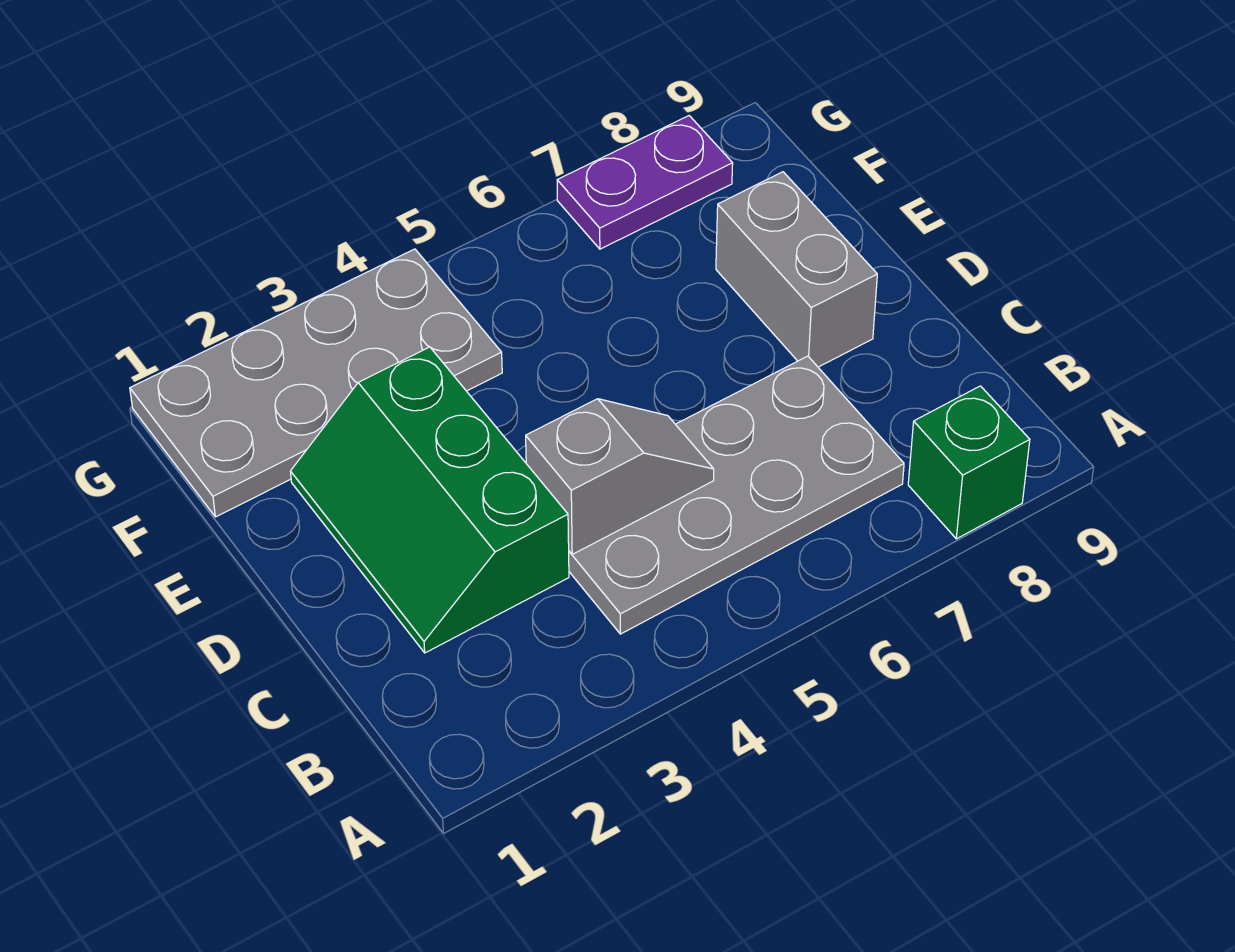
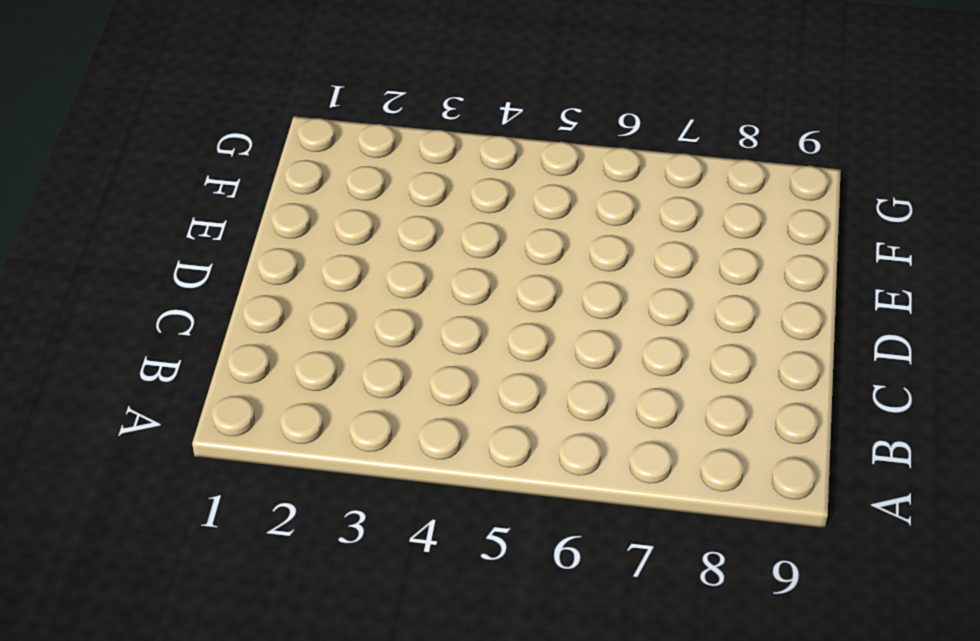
none -> green 1x1 brick [908,386,1030,539]
none -> grey 2x4 plate [569,356,904,634]

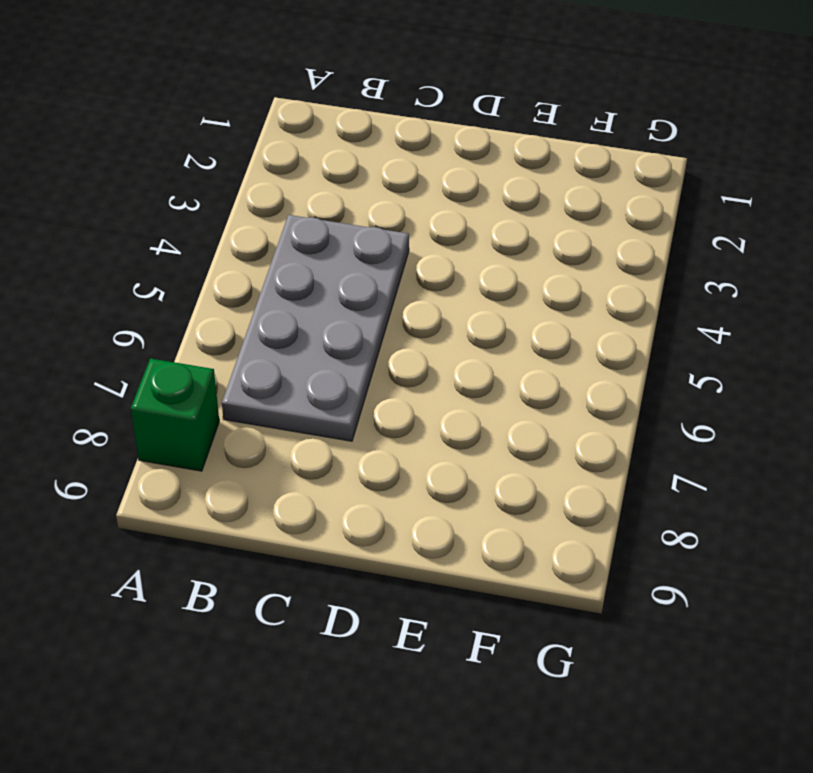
none -> green 2x3 slope [290,347,569,653]
none -> grey 1x2 brick [716,172,877,367]

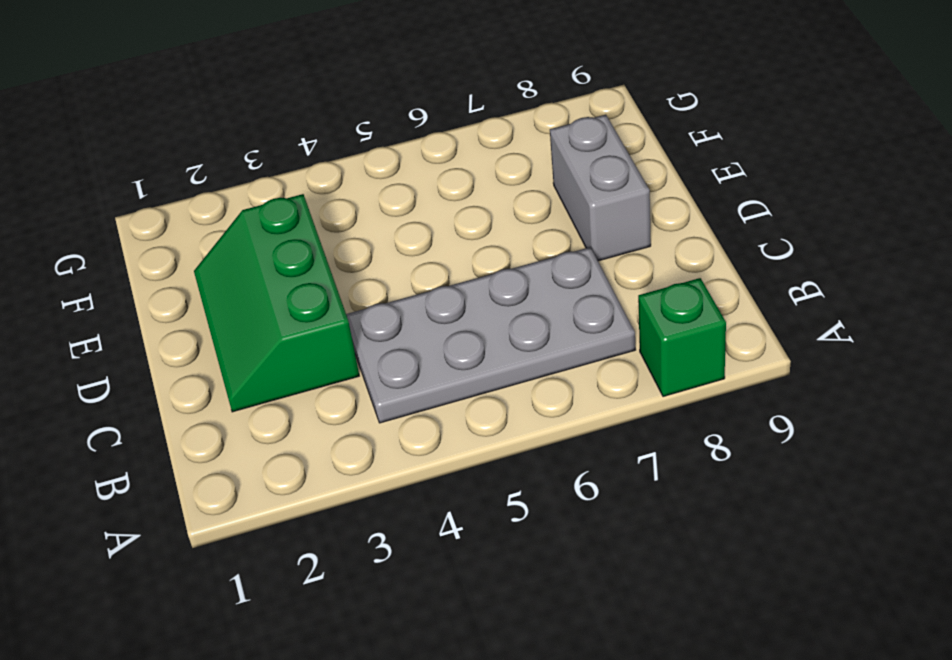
none -> grey 2x4 plate [130,249,502,517]
none -> purple 1x2 plate [557,116,733,249]

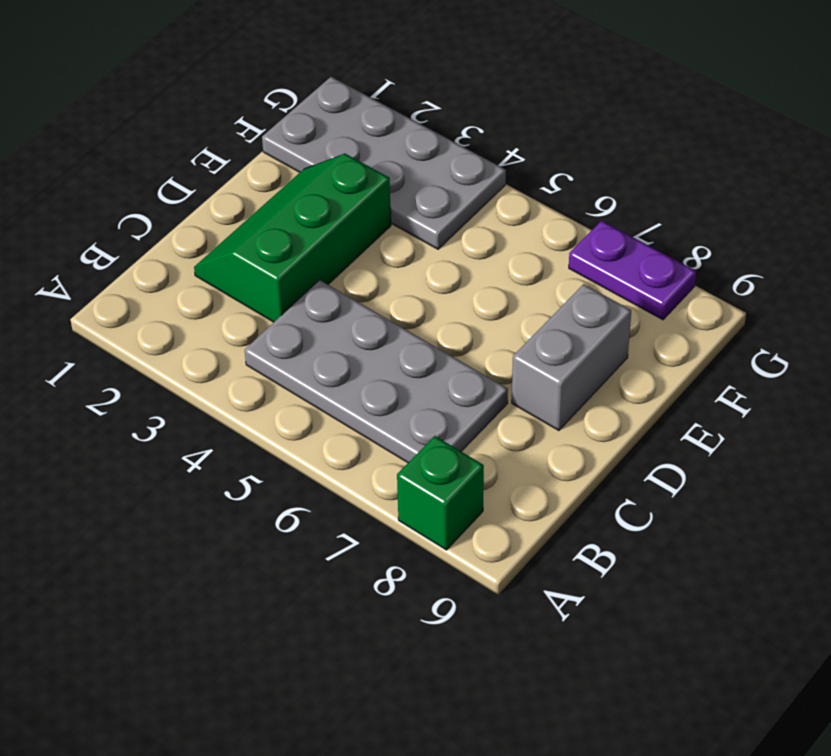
none -> grey 1x2 slope [526,399,714,554]

